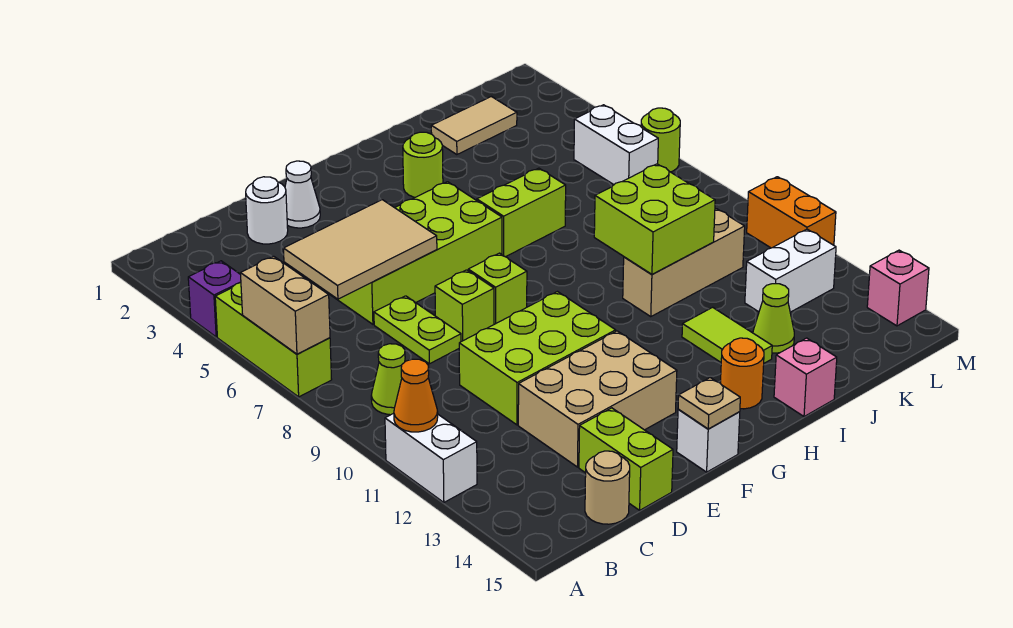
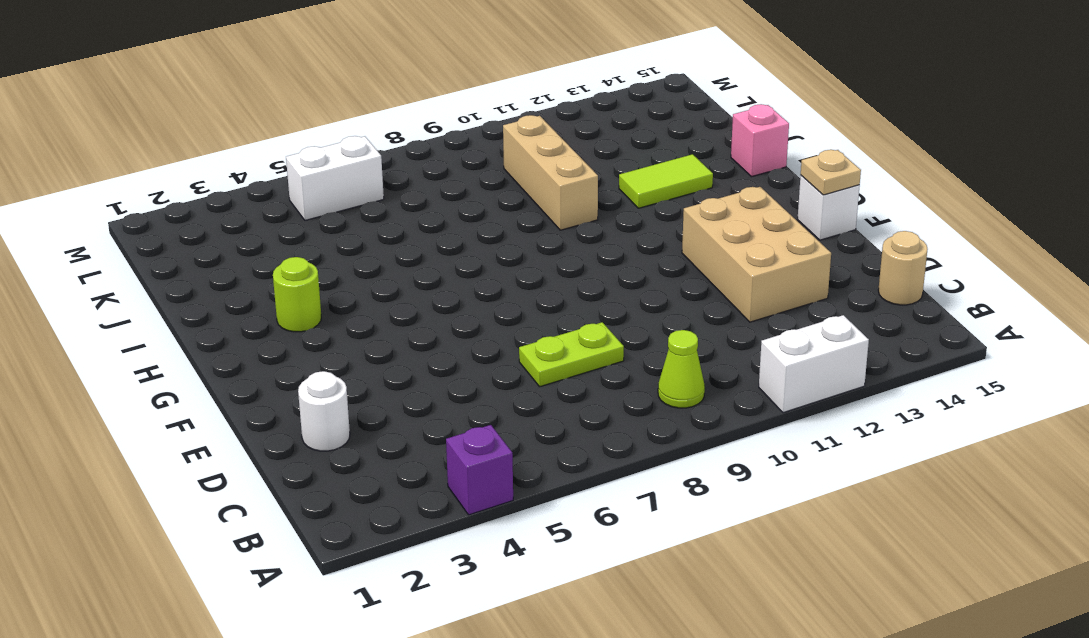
none -> lime 1x3 brick [215,283,332,397]
none -> lime 2x4 brick [320,182,502,324]
none -> lime 2x3 brick [459,292,616,425]
none -> lime 1x2 brick [579,408,673,510]

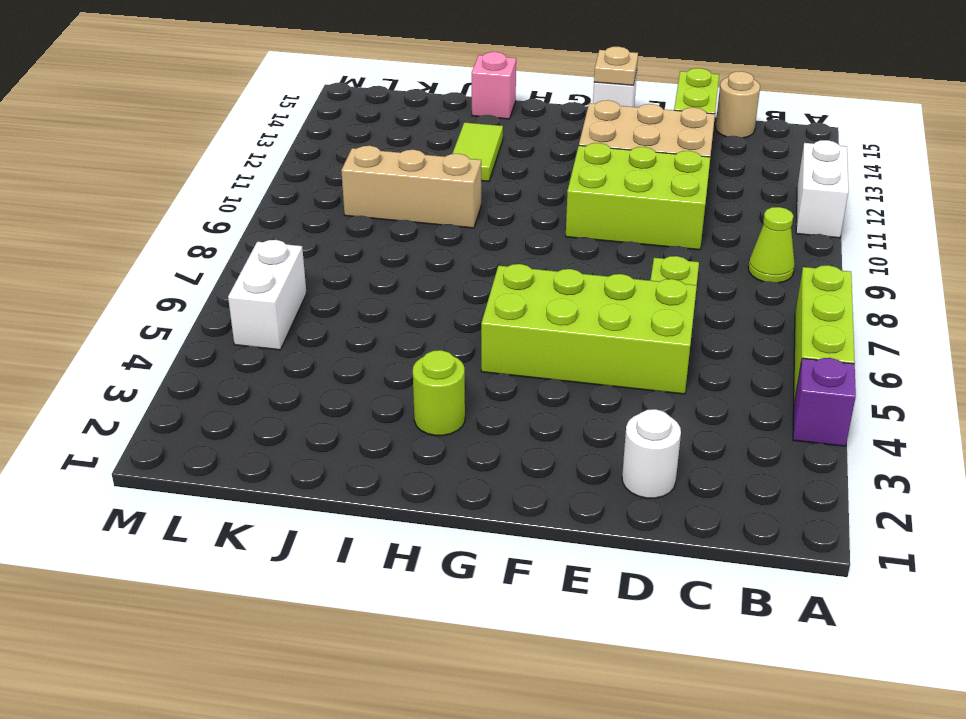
none -> white 1x1 cone [285,161,320,228]
none -> lime 1x1 brick [435,270,494,342]
none -> lime 1x1 brick [468,253,527,324]
none -> lime 1x2 brick [477,168,566,257]

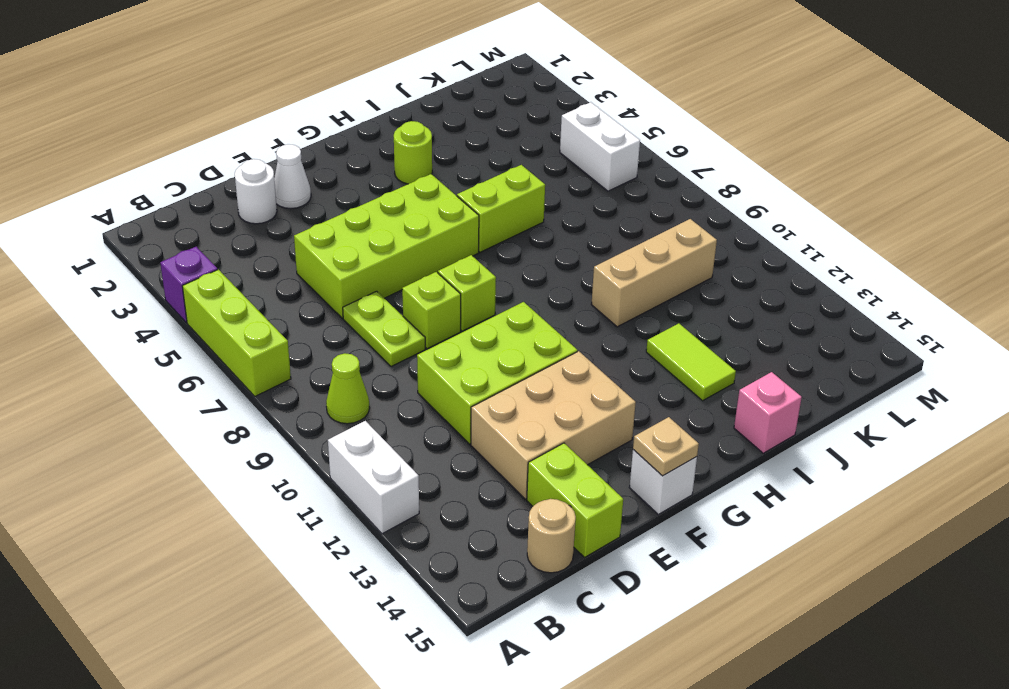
none -> orange 1x1 round brick [720,338,764,409]
none -> tan 1x2 tile [431,97,517,155]
none -> lime 1x1 cone [753,284,794,353]
none -> white 1x2 brick [745,229,836,312]

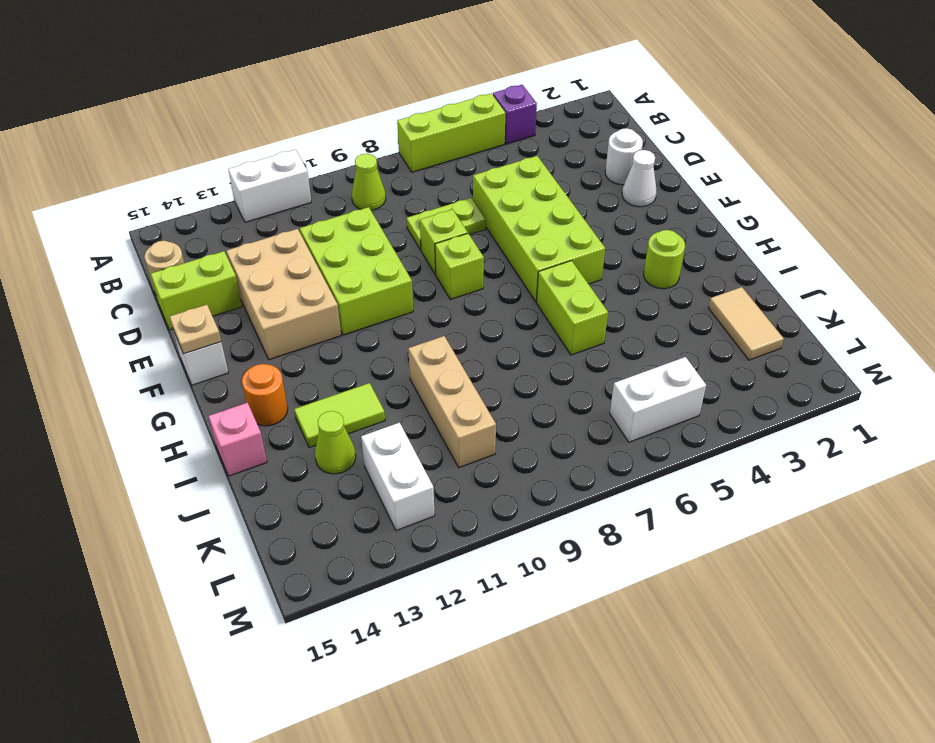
none -> lime 1x1 round brick [641,108,680,172]
none -> orange 1x2 brick [747,177,836,248]
none -> pink 1x1 brick [867,250,929,326]
none -> tan 1x2 brick [241,256,330,354]

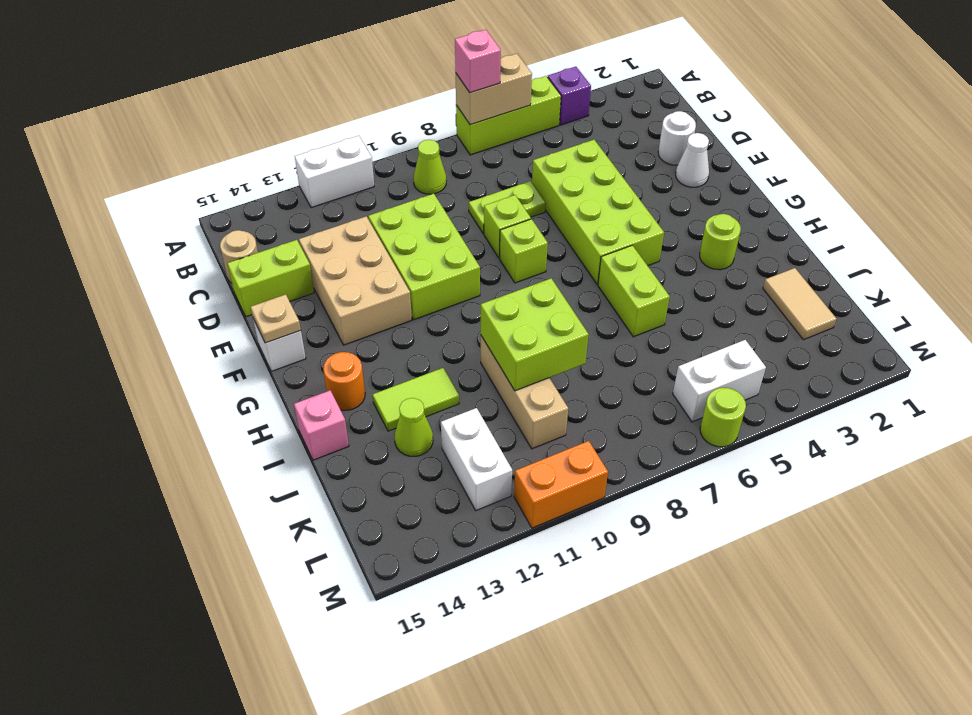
pink 1x1 brick [455,30,501,93] -> pink 1x1 brick moved to [867,250,929,326]
none -> orange 1x1 cone [394,359,438,432]
none -> tan 2x3 tile [283,200,437,299]

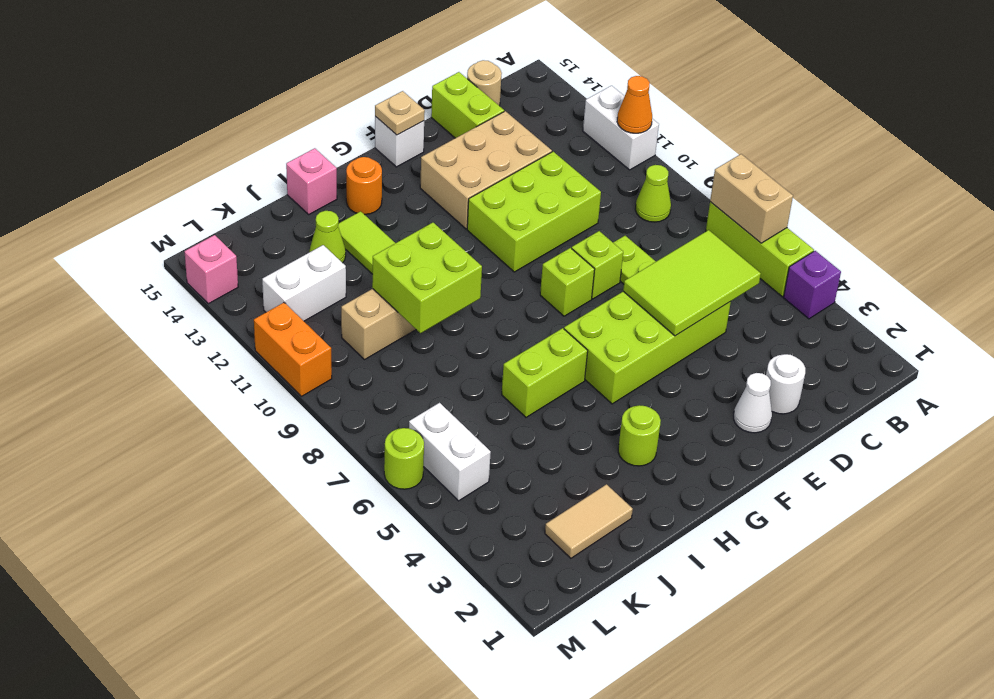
lime 2x3 tile [623,230,761,336] -> tan 2x3 tile [283,200,437,299]

